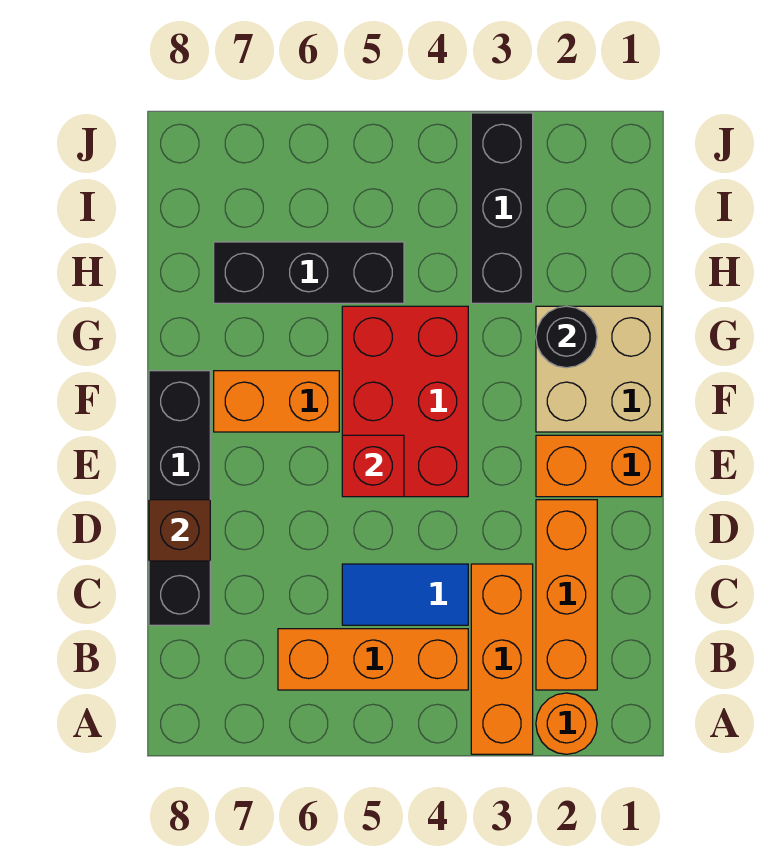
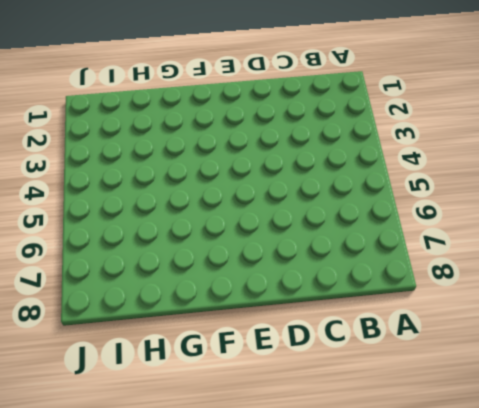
none -> orange 1x1 round brick [536,693,597,754]
none -> orange 1x3 brick [471,564,533,754]
none -> orange 1x3 brick [536,500,597,690]

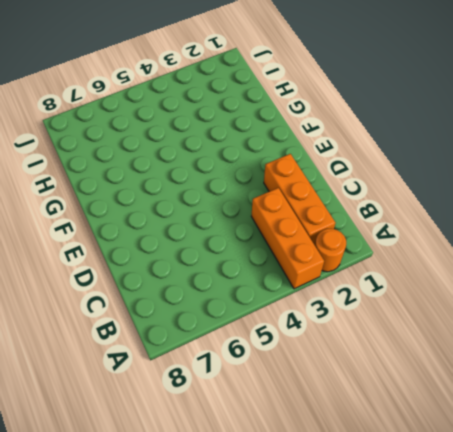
none -> orange 1x3 brick [278,629,468,690]
none -> blue 1x2 tile [342,564,468,625]
none -> black 1x4 brick [149,371,210,625]

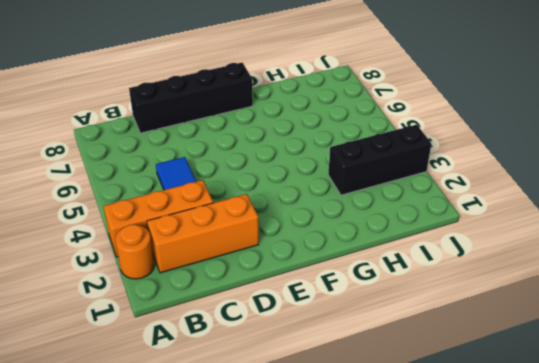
none -> orange 1x3 brick [278,629,468,690]
none -> orange 1x2 brick [536,435,662,497]
none -> red 2x3 brick [342,306,468,497]

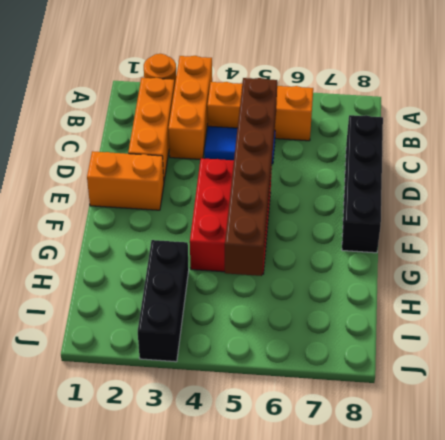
brown 1x6 brick [225,78,277,276] -> red 1x1 brick [342,435,404,497]
none -> tan 2x2 brick [536,306,662,432]
none -> orange 1x2 brick [214,371,339,432]
none -> black 1x3 brick [214,242,404,303]

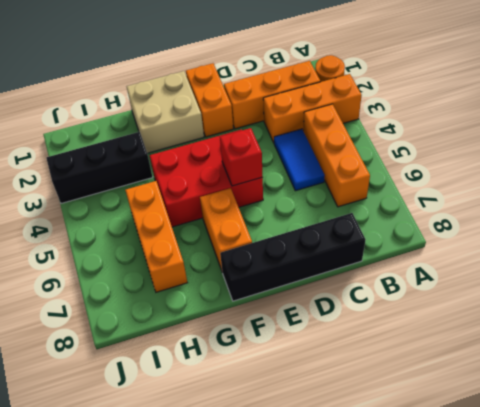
orange 1x3 brick [125,181,188,292] -> black 1x3 brick [214,242,404,303]
none -> brown 1x1 brick [149,500,210,561]
none -> black 1x1 round brick [536,306,597,368]

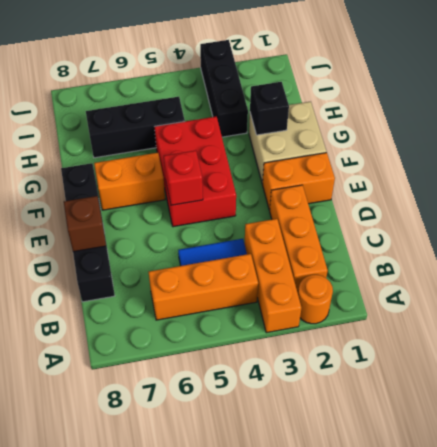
black 1x1 brick [250,82,289,135] -> black 1x1 round brick [536,306,597,368]

